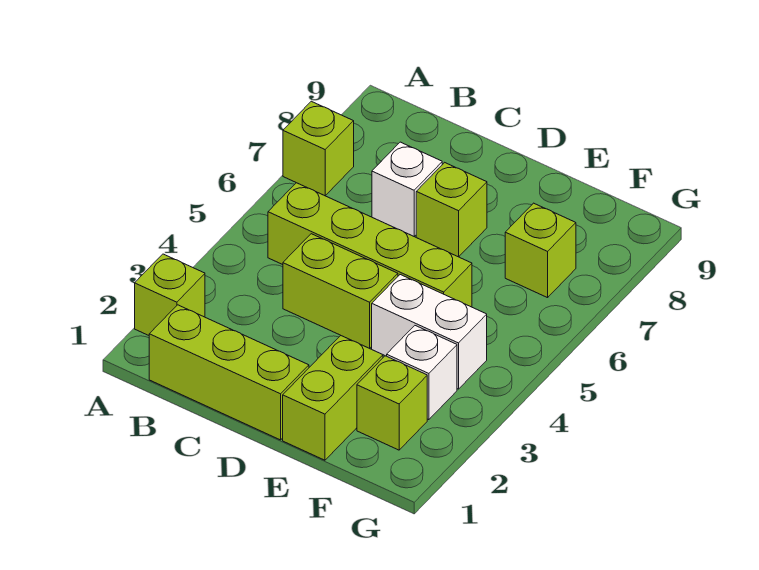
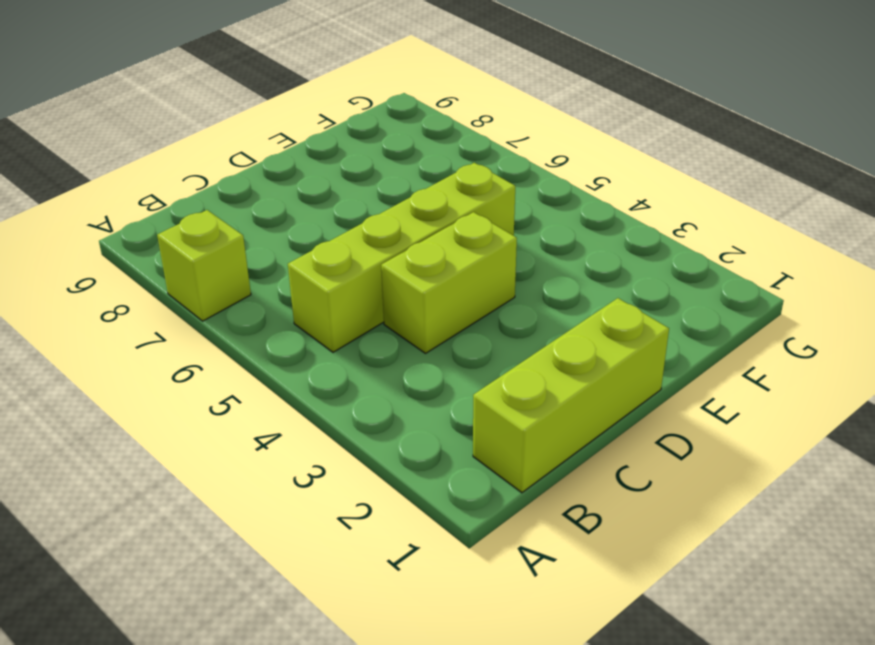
none -> lime 1x1 brick [135,254,205,335]
none -> white 1x1 brick [372,142,442,236]
none -> lime 1x1 brick [416,162,487,257]

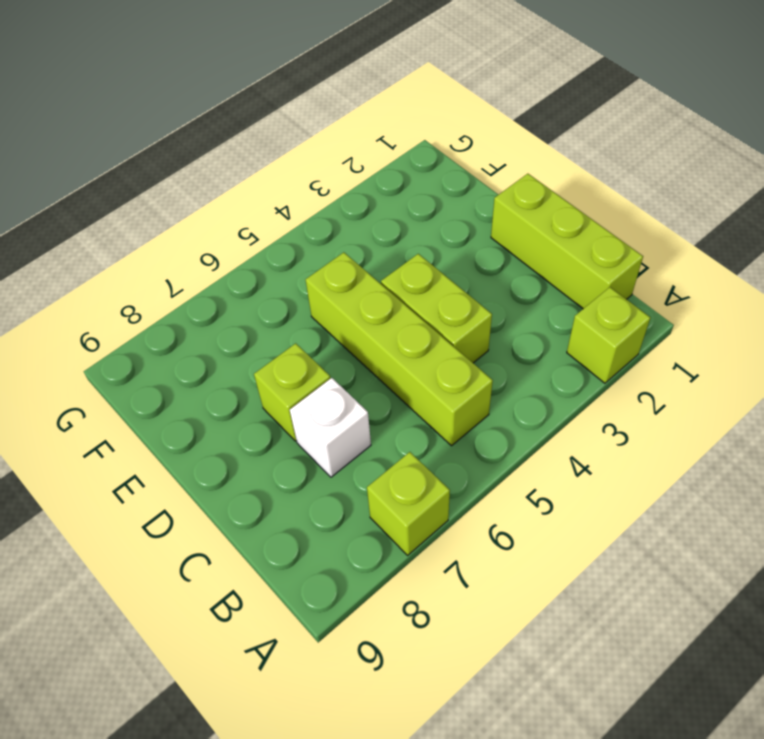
none -> lime 1x2 brick [283,336,383,460]
none -> white 1x2 brick [372,275,487,389]
none -> lime 1x1 brick [357,356,427,450]

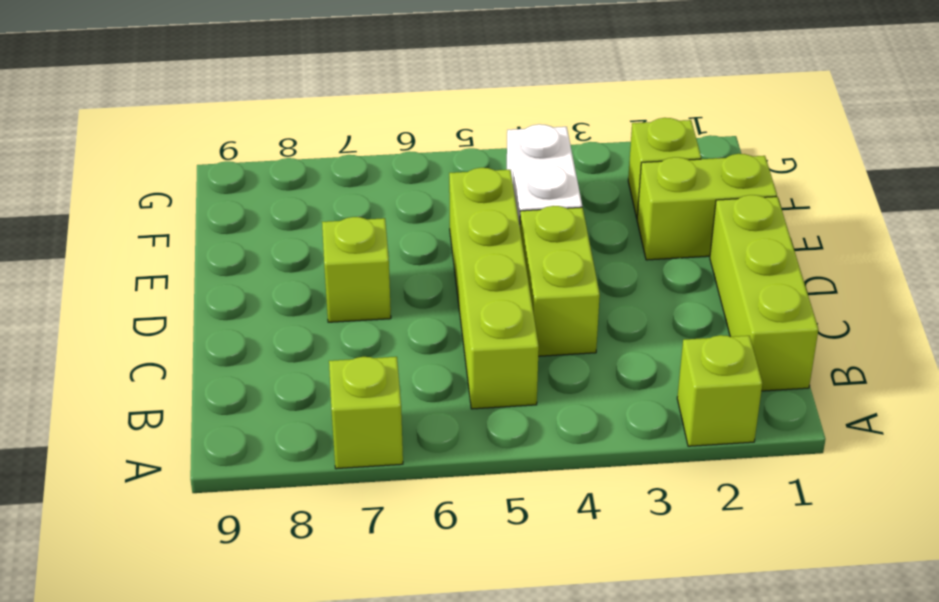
none -> white 1x1 brick [372,142,442,236]
none -> white 1x1 brick [387,326,457,420]
none -> lime 1x1 brick [505,203,576,298]

